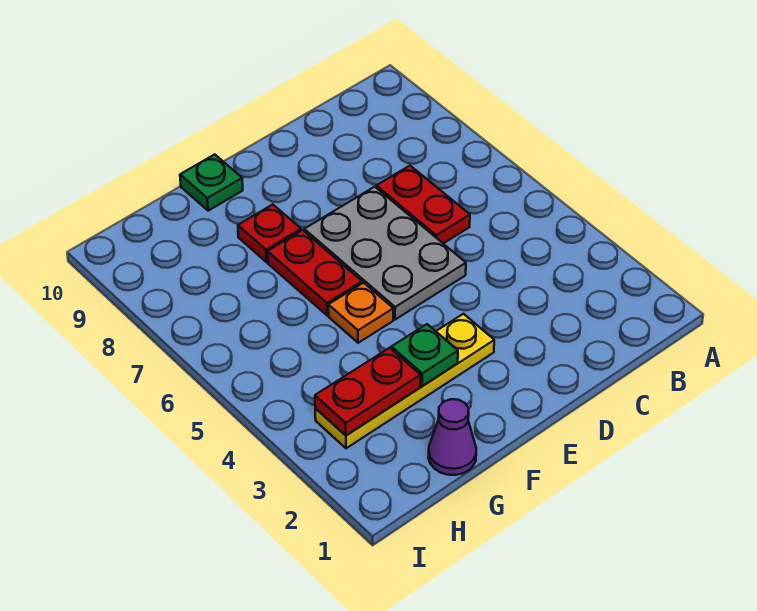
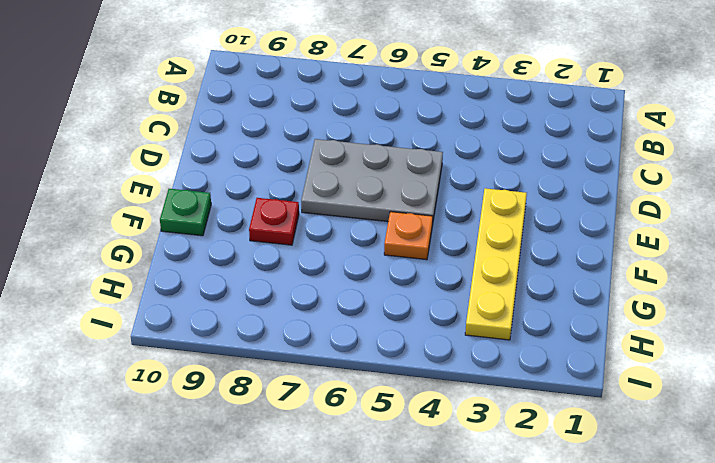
none -> red 1x2 plate [376,166,470,243]
none -> red 1x2 plate [268,230,362,316]

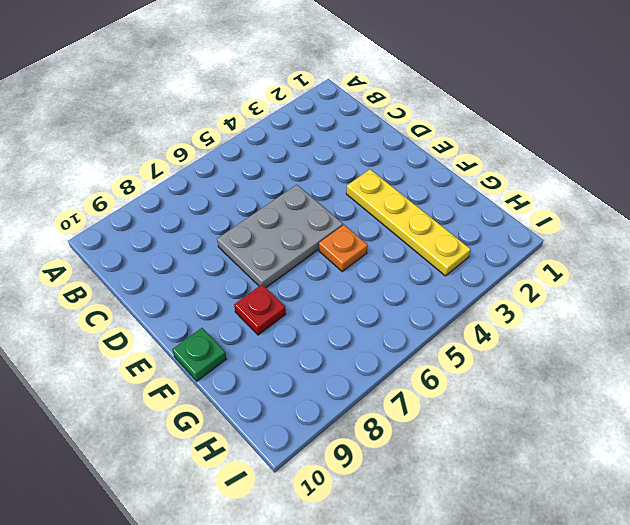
none -> red 1x2 plate [376,166,470,243]
none -> red 1x2 plate [268,230,362,316]

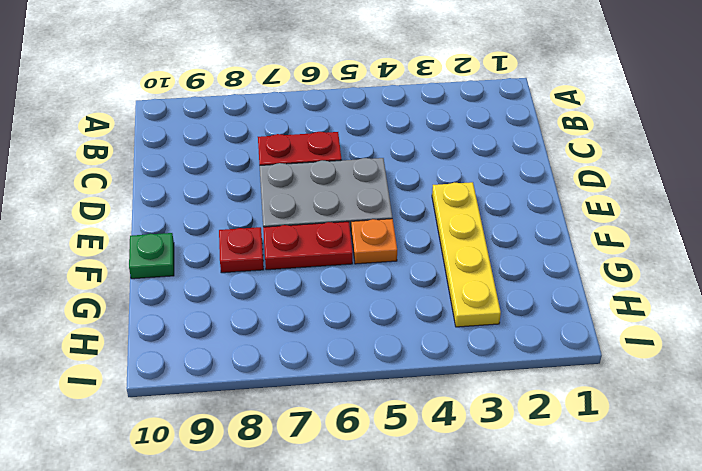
none -> purple 1x1 cone [428,399,476,475]
none -> green 1x1 plate [391,324,458,386]

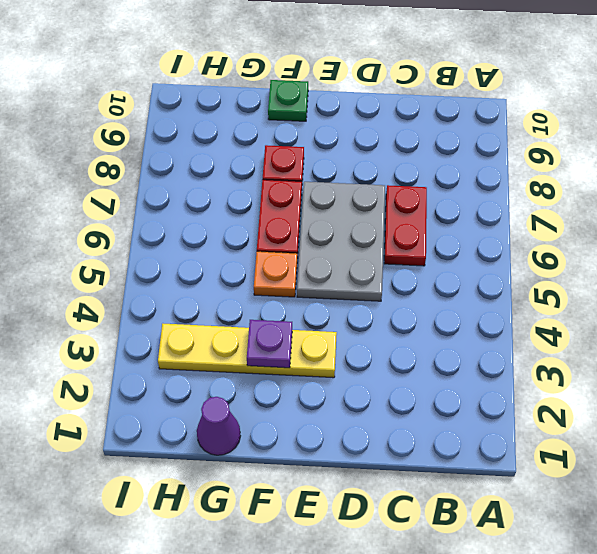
purple 1x1 plate [247,320,292,368] -> green 1x1 plate [391,324,458,386]
none -> red 1x2 plate [315,348,421,435]

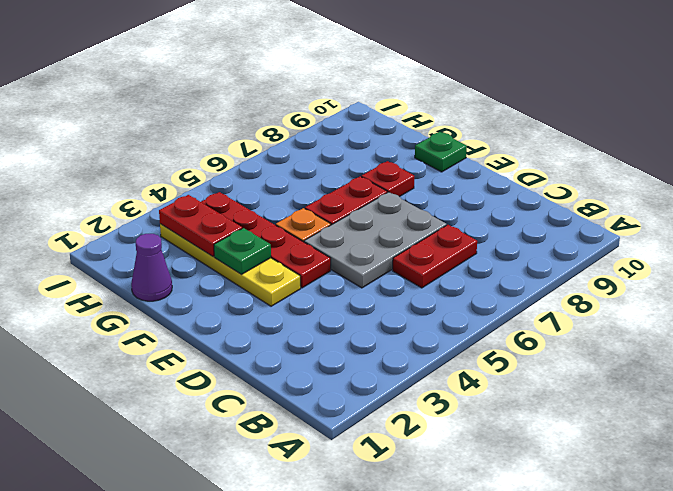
red 1x4 plate [201,192,331,288] -> none

